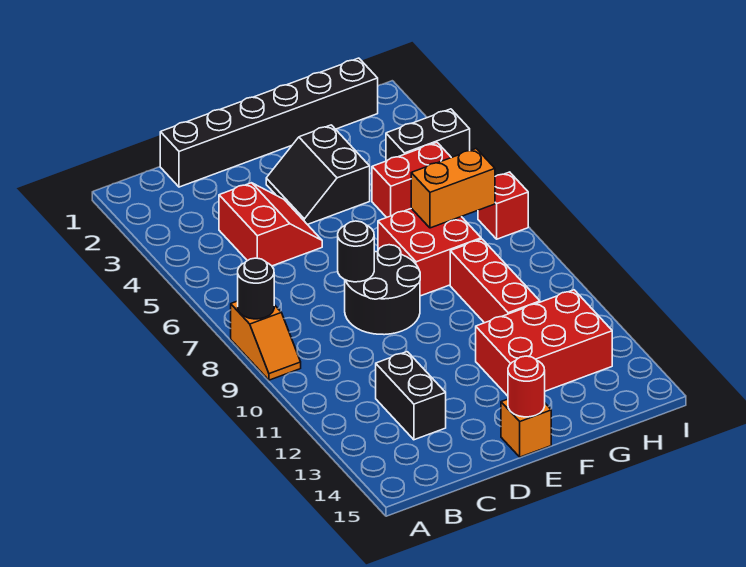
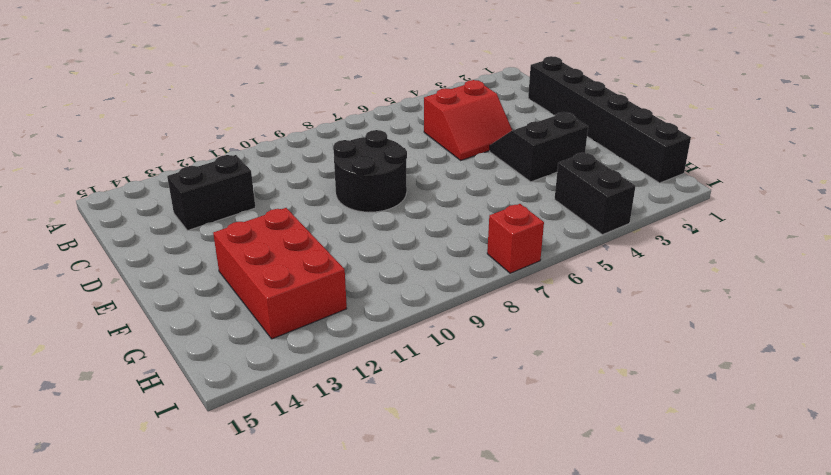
none -> orange 1x2 slope [231,301,301,380]
none -> orange 1x1 brick [501,399,551,457]
none -> red 2x2 brick [378,208,481,296]

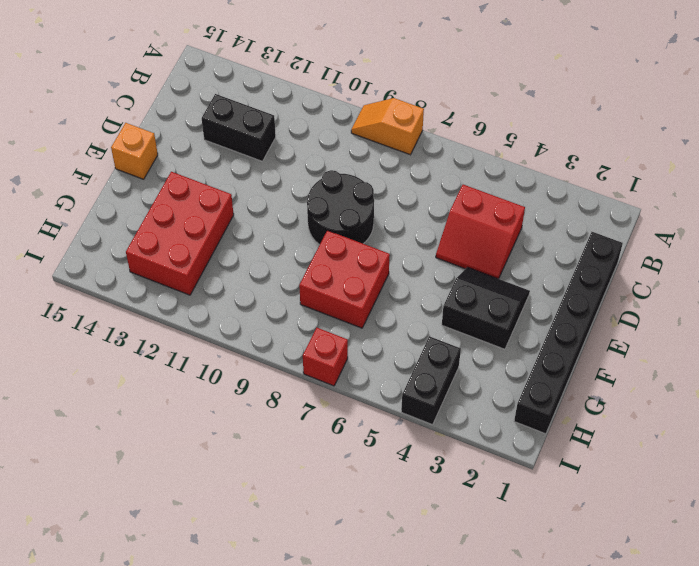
none -> red 1x2 brick [372,143,451,217]
none -> red 1x3 brick [450,239,540,323]
none -> black 1x1 round brick [238,258,274,319]

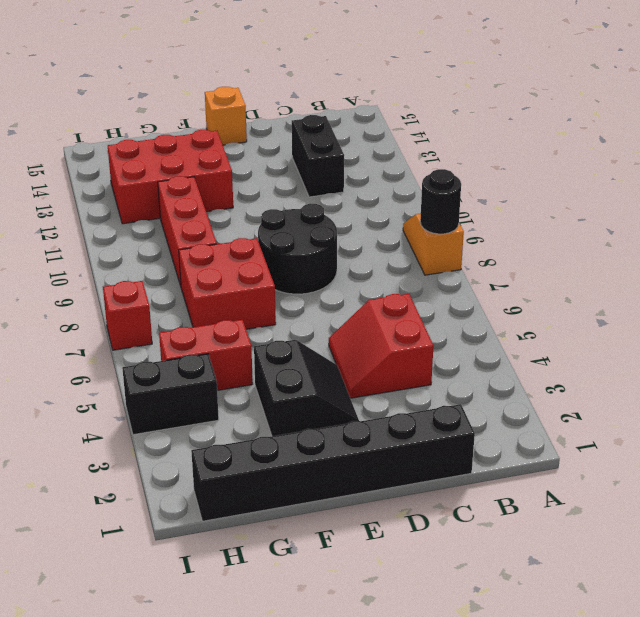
none -> black 1x1 round brick [338,221,374,282]
none -> red 1x1 round brick [508,356,545,417]
none -> orange 1x2 brick [411,149,495,228]

